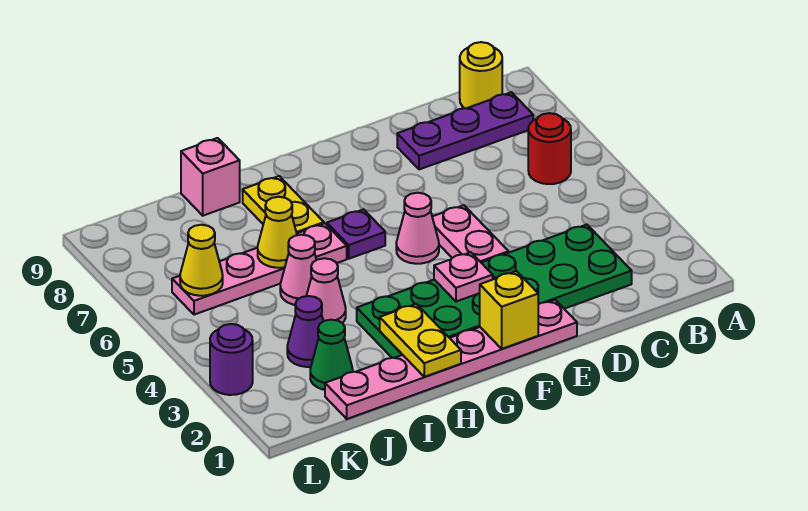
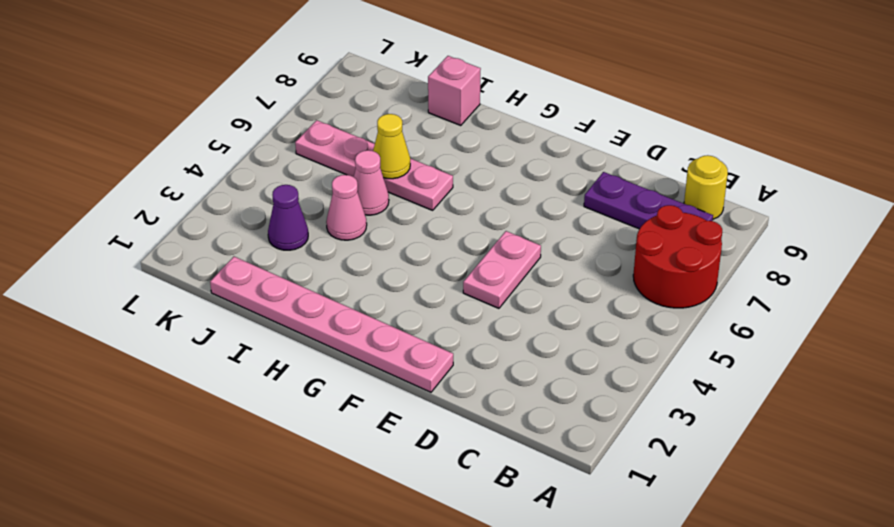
red 2x2 round brick [633,205,722,308] -> red 1x1 round brick [528,113,571,184]
none -> green 2x6 plate [357,224,632,358]
none -> pink 1x1 cone [396,193,439,264]
none -> purple 1x1 plate [327,209,385,259]

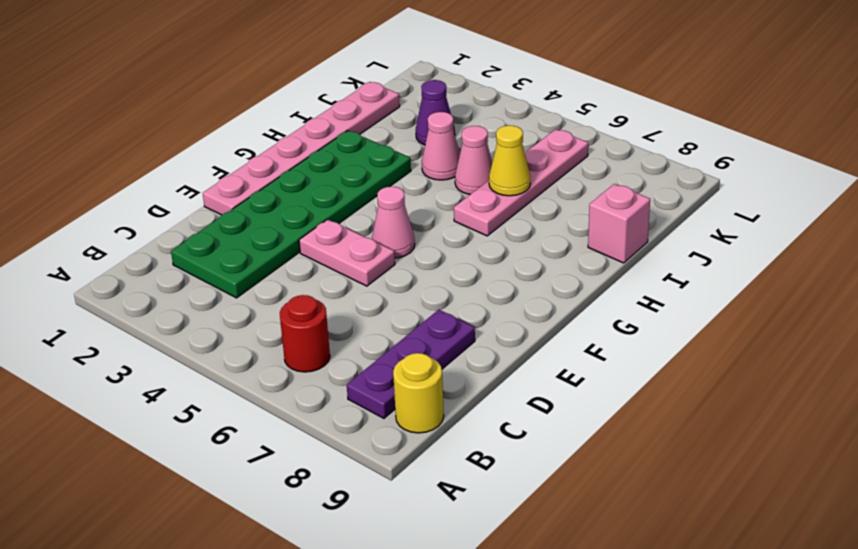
none -> purple 1x1 plate [327,209,385,259]
none -> yellow 1x2 plate [243,176,324,233]
none -> green 1x1 cone [310,320,353,390]

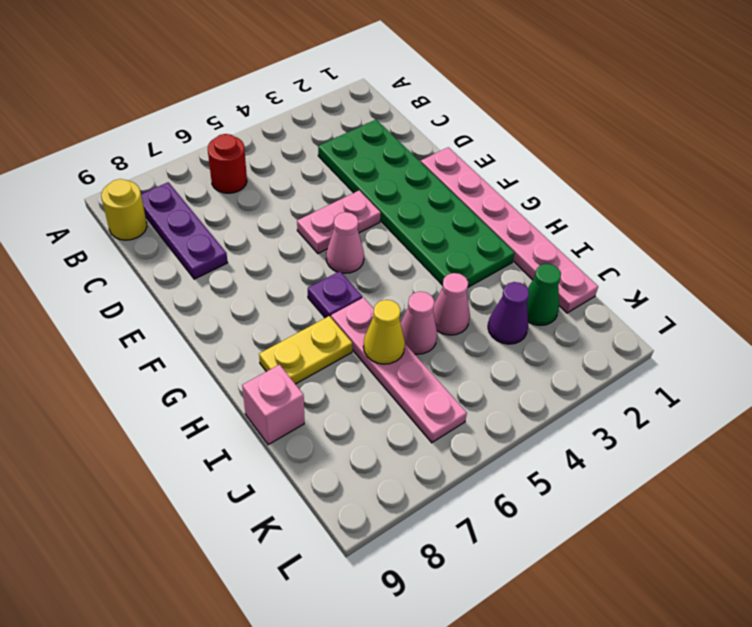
none -> purple 1x1 round brick [210,324,253,395]
none -> yellow 1x1 brick [480,271,538,349]
none -> pink 1x1 plate [434,252,493,302]

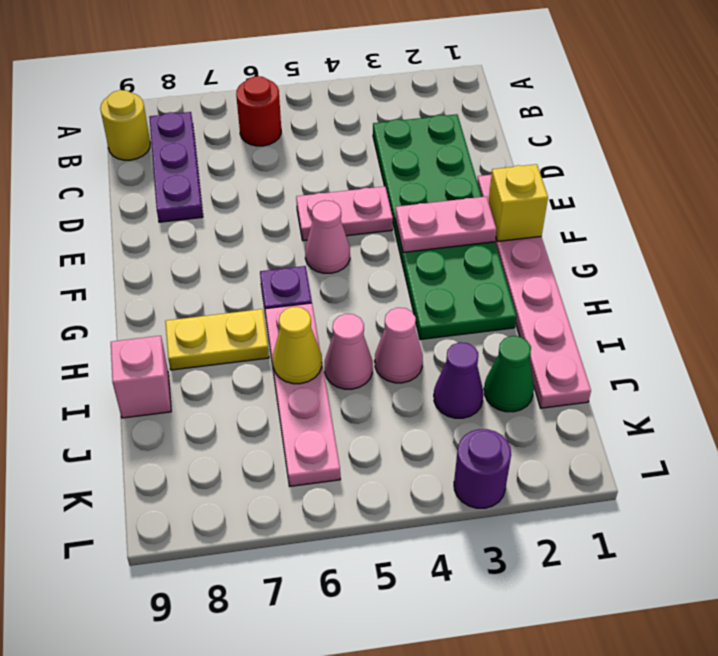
pink 1x2 plate [395,196,496,252] -> pink 1x1 plate [434,252,493,302]
none -> yellow 1x2 plate [380,304,461,377]
none -> yellow 1x1 cone [180,225,223,296]

